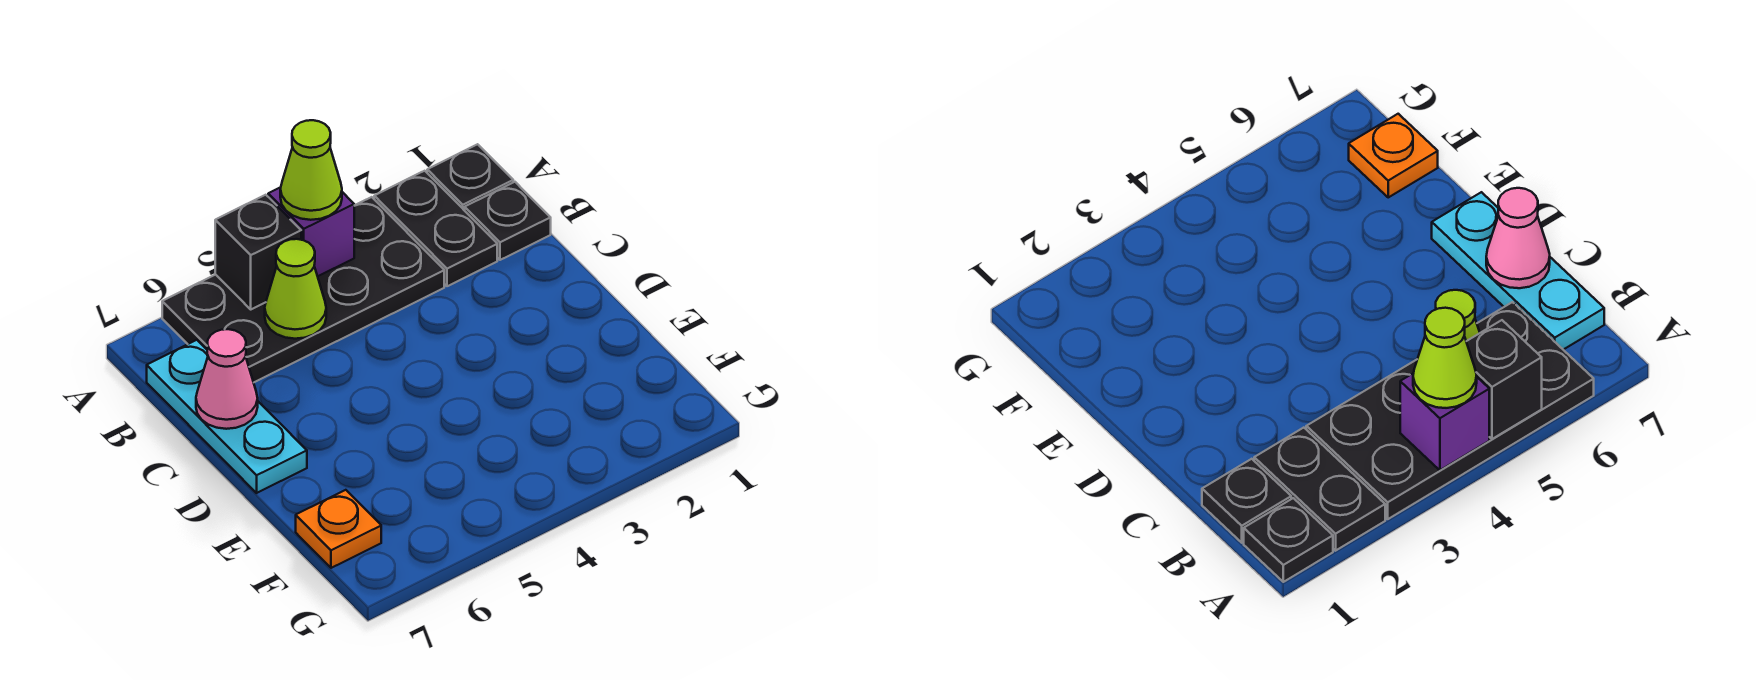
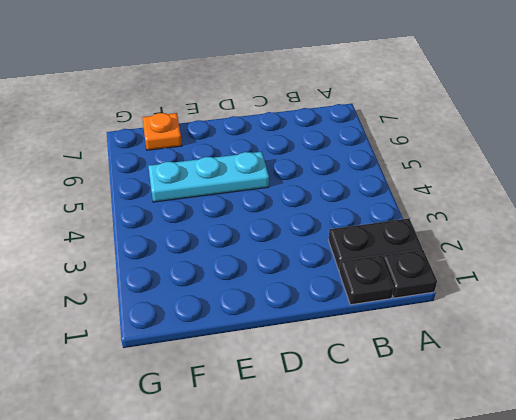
cyan 1x3 plate [148,152,269,202] -> cyan 1x3 plate moved to [147,340,307,493]
none -> black 2x4 plate [162,197,444,382]
none -> purple 1x1 brick [268,187,354,276]

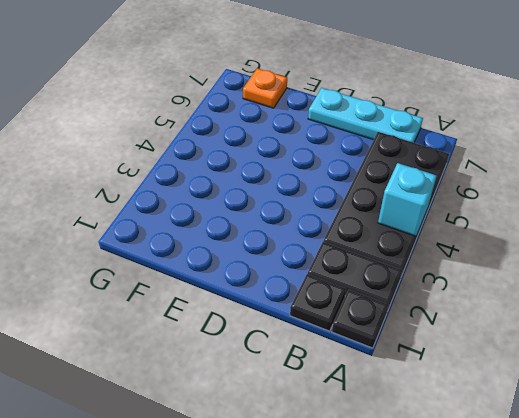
cyan 1x1 brick [378,163,437,236] -> purple 1x1 brick [268,187,354,276]
none -> black 1x1 brick [215,195,301,309]
none -> lime 1x1 cone [265,239,326,339]

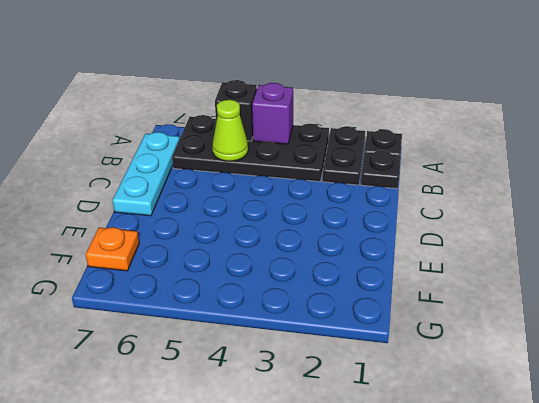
none -> pink 1x1 cone [196,329,258,429]
none -> lime 1x1 cone [280,120,342,220]

